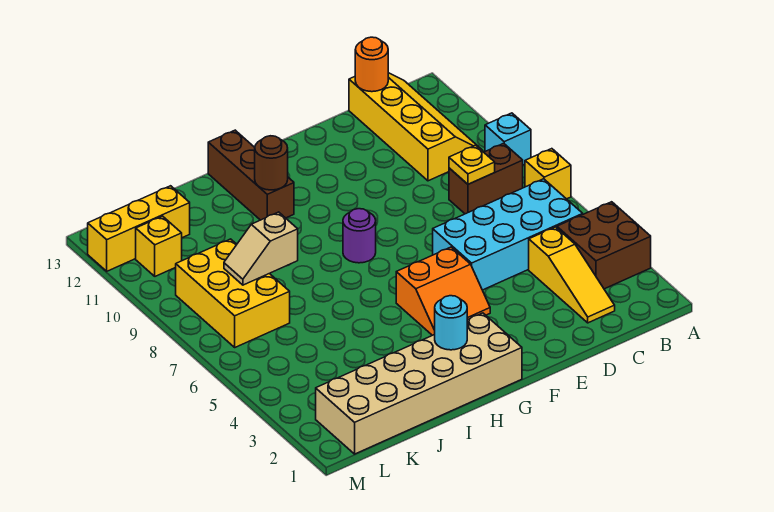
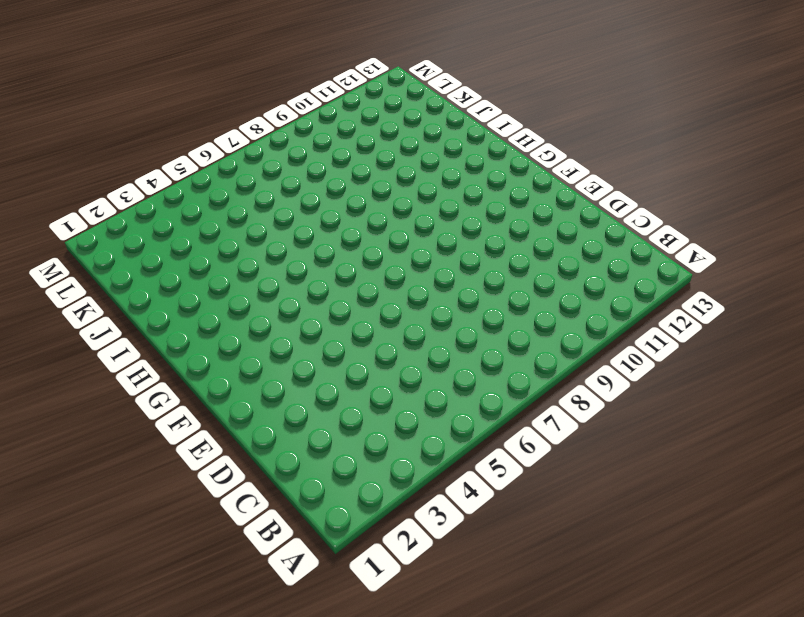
none -> brown 2x2 brick [557,202,651,289]
none -> yellow 1x1 brick [525,149,571,199]
none -> cyan 1x1 brick [485,113,531,165]

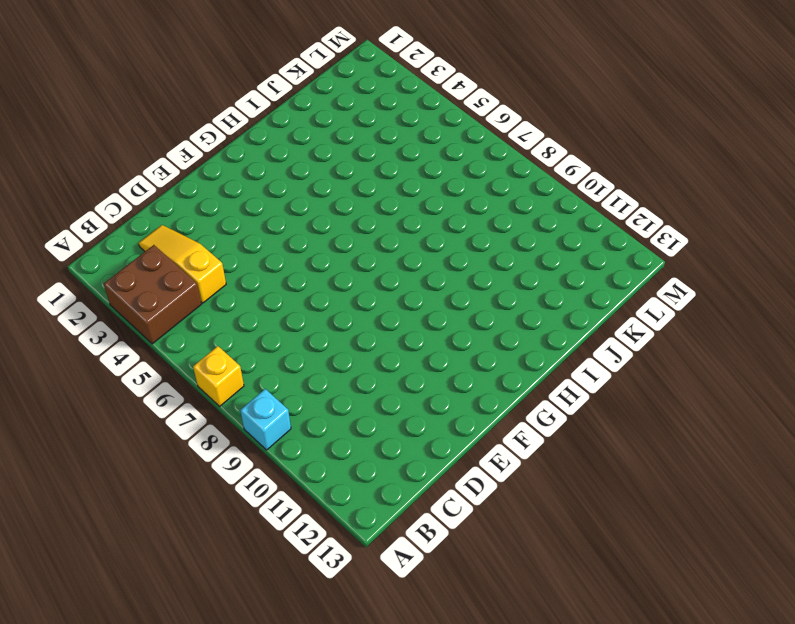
none -> cyan 2x4 brick [433,179,583,290]
none -> brown 1x2 brick [449,143,523,214]
none -> yellow 2x4 slope [349,73,483,181]

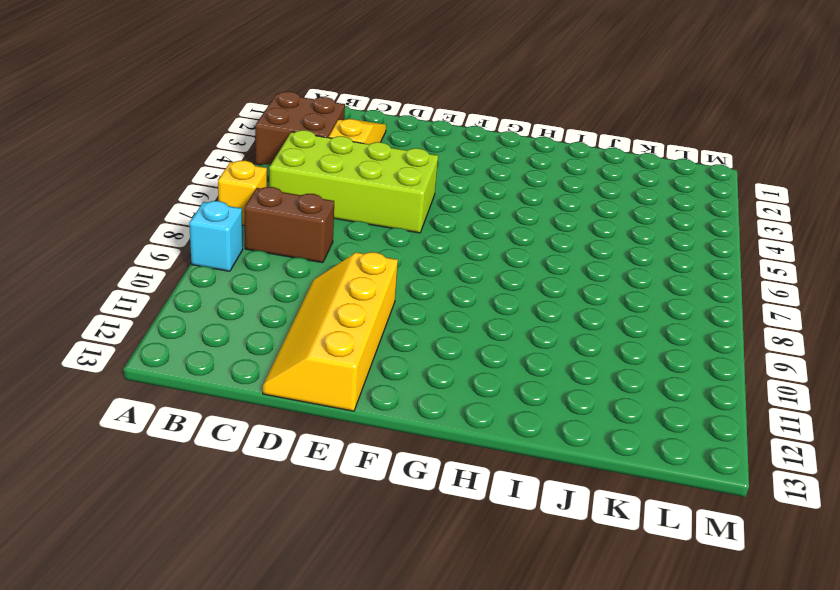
lime 2x4 brick [269,130,438,233] -> cyan 2x4 brick [433,179,583,290]
yellow 2x4 slope [263,252,398,411] -> yellow 2x4 slope moved to [349,73,483,181]
none -> orange 2x2 slope [396,247,490,335]
none -> tan 2x6 brick [316,313,522,454]
none -> purple 1x1 round brick [343,209,376,263]

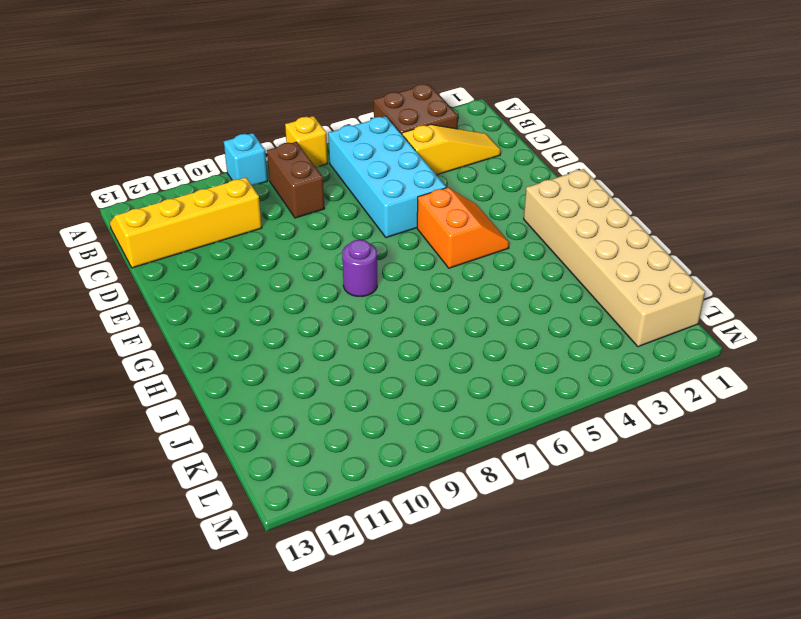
none -> brown 1x3 brick [208,130,294,220]
none -> yellow 2x3 brick [176,239,290,347]
none -> yellow 1x3 brick [88,186,190,271]

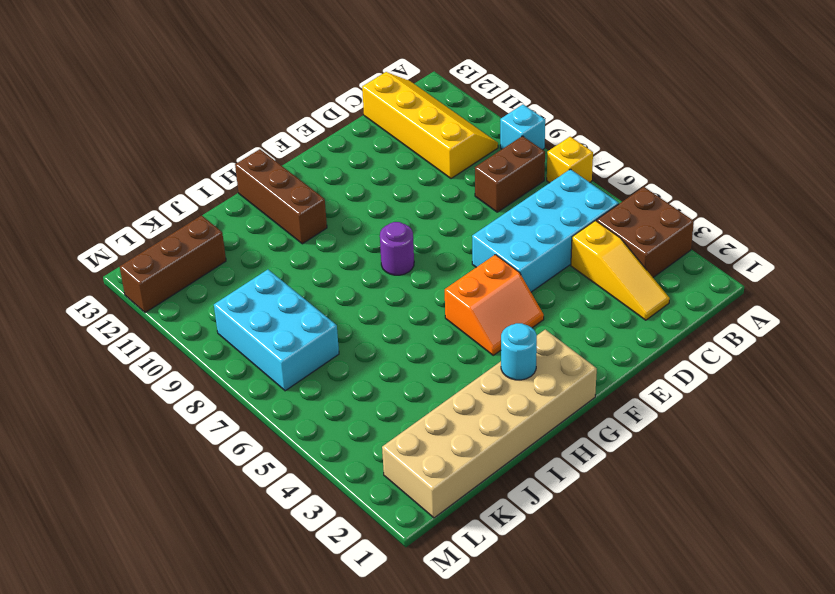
cyan 2x3 brick [214,270,339,391] -> yellow 2x3 brick [176,239,290,347]
brown 1x3 brick [120,215,226,313] -> yellow 1x3 brick [88,186,190,271]
none -> yellow 1x1 brick [136,216,182,276]
none -> yellow 1x1 plate [449,145,495,184]
none -> orange 1x1 round brick [355,37,388,92]

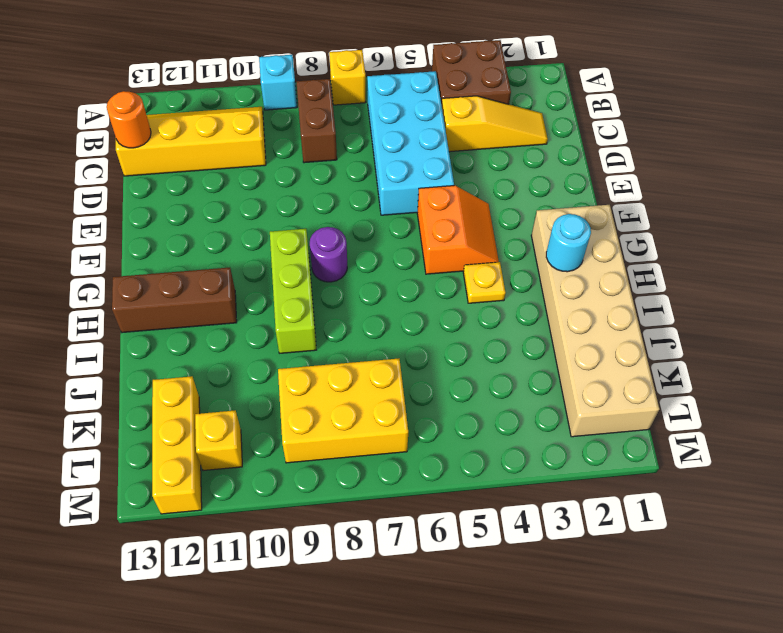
lime 1x3 brick [270,229,316,353] -> none
yellow 1x1 plate [463,262,506,303] -> yellow 1x1 plate moved to [449,145,495,184]
none -> brown 1x1 round brick [255,136,288,190]
none -> tan 1x2 slope [224,212,298,285]

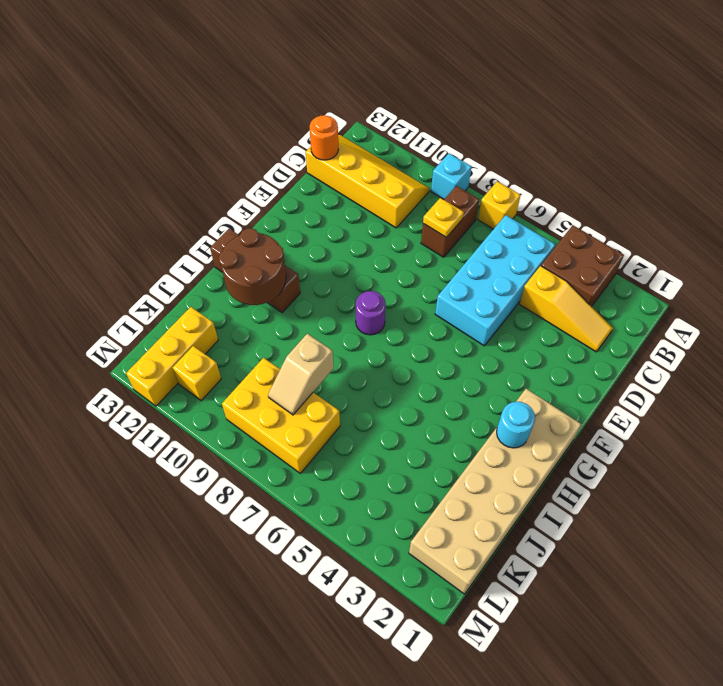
brown 2x2 round brick [219,228,286,305] -> brown 1x1 round brick [255,136,288,190]
none -> orange 2x2 slope [396,247,490,335]

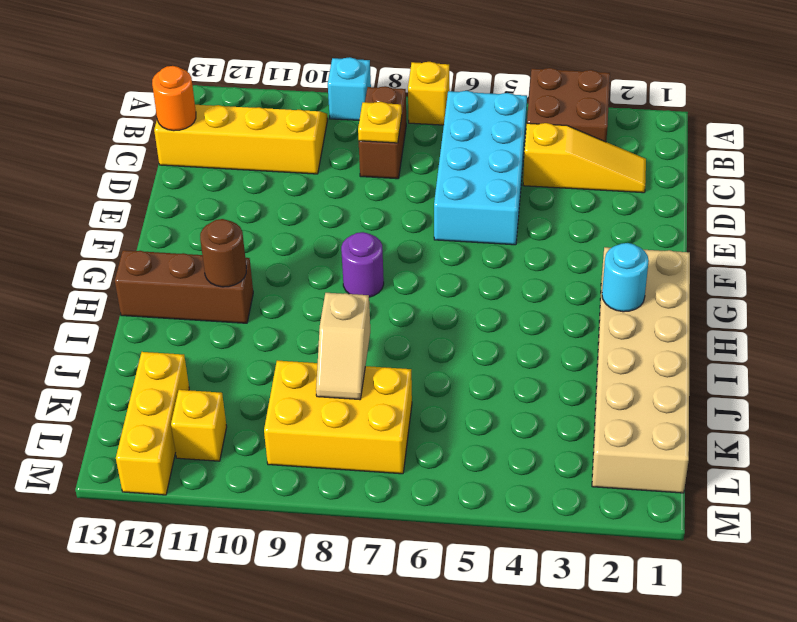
none -> orange 2x2 slope [396,247,490,335]

